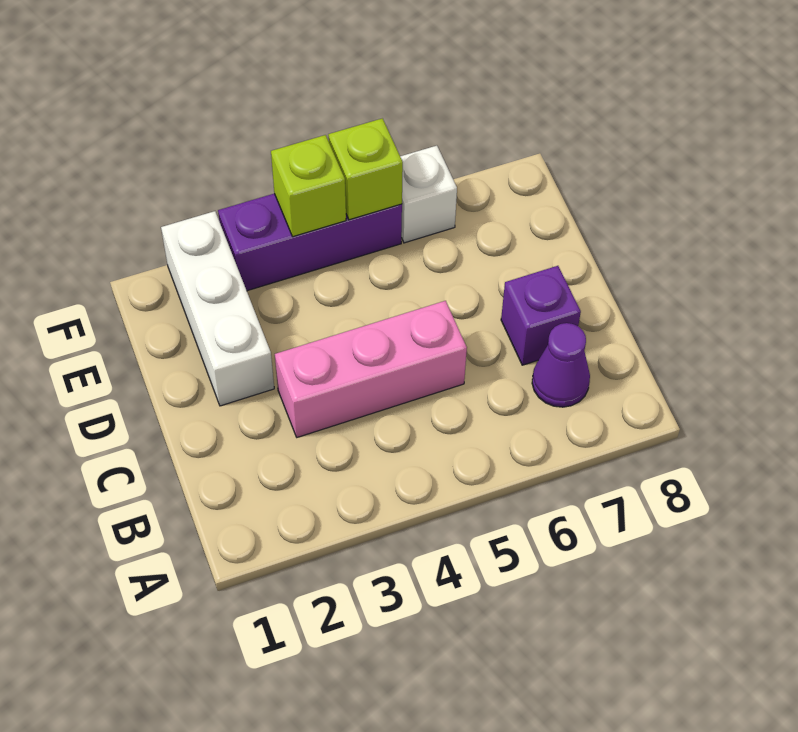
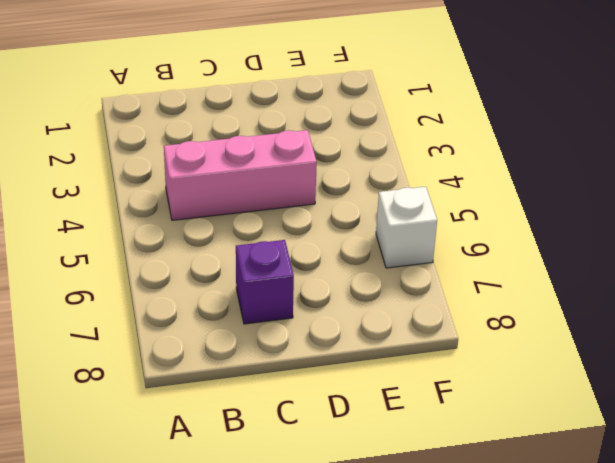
pink 1x3 brick [164,130,317,220] -> pink 1x3 brick turned to [275,301,467,437]
none -> purple 1x1 cone [532,323,590,407]
none -> white 1x3 brick [161,211,274,406]

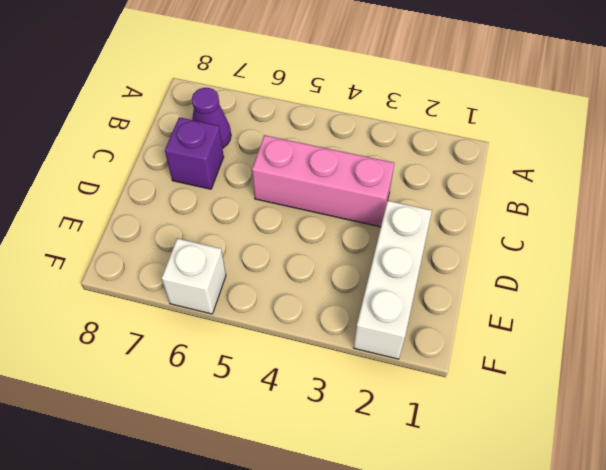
none -> purple 1x3 brick [218,194,402,291]
none -> lime 1x1 brick [271,135,346,237]

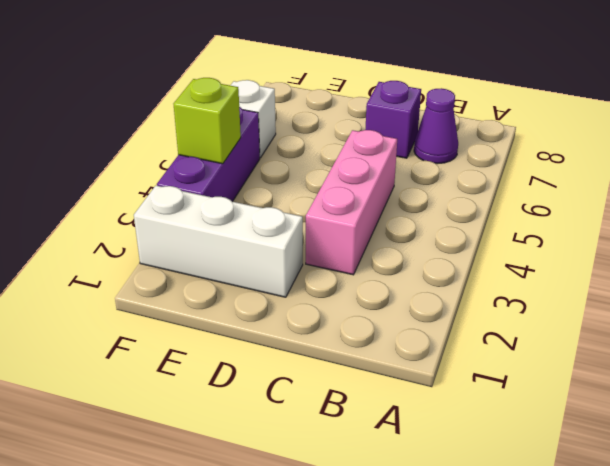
none -> lime 1x1 brick [328,118,403,220]

